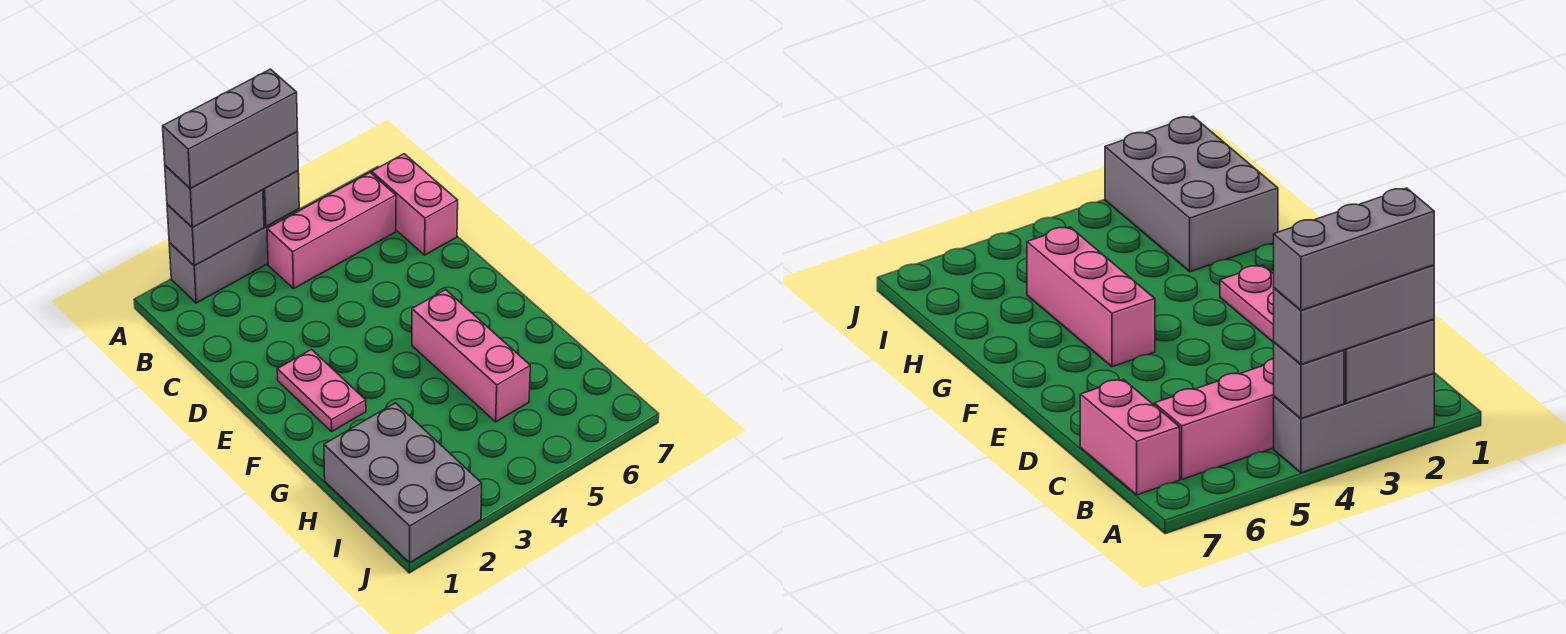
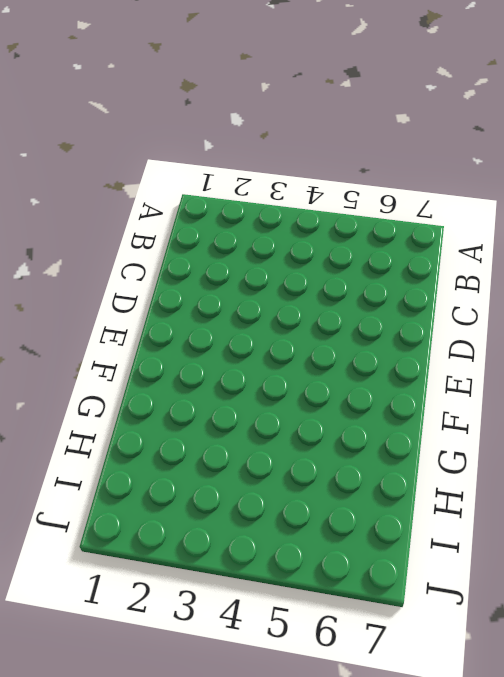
none -> grey 1x3 brick [169,209,299,303]
none -> pink 1x3 brick [267,173,396,289]

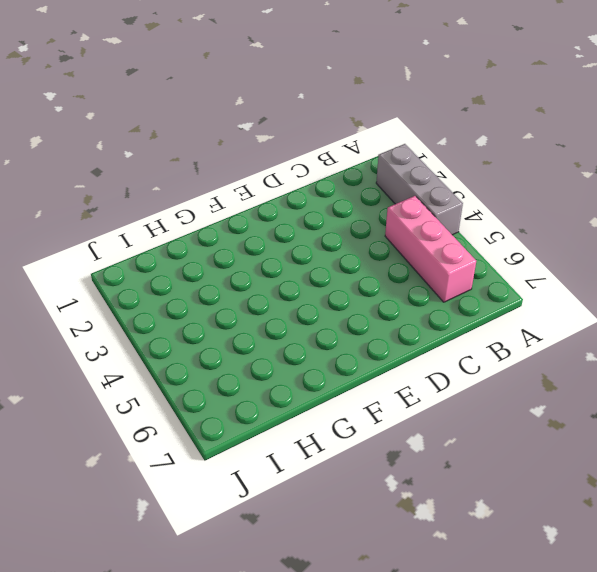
none -> pink 1x2 brick [372,154,458,255]
none -> pink 1x2 plate [277,350,366,431]

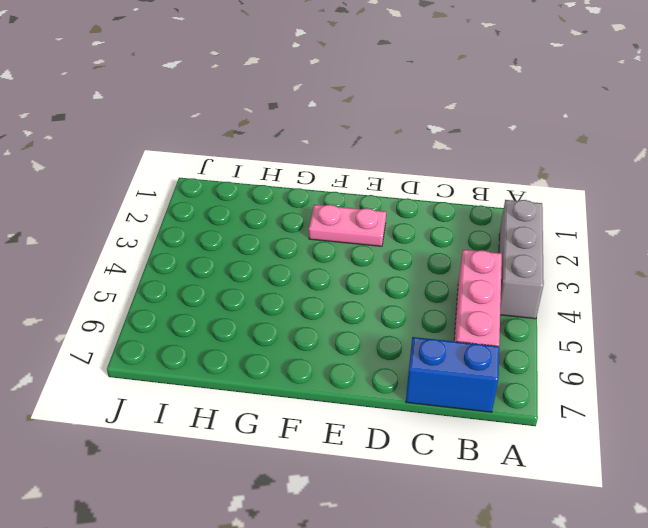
blue 1x2 brick [406,337,499,412] -> pink 1x2 brick [372,154,458,255]
none -> pink 1x3 brick [412,290,530,422]
none -> grey 2x3 brick [324,403,482,563]

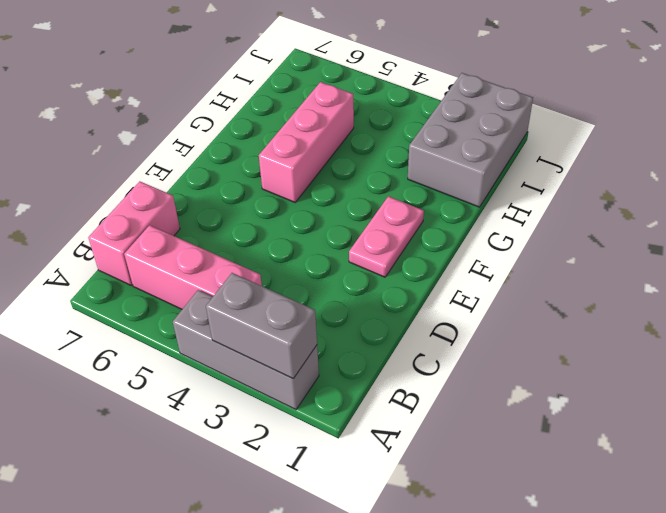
none -> grey 1x1 brick [263,171,299,226]
none -> grey 1x3 brick [165,132,298,228]

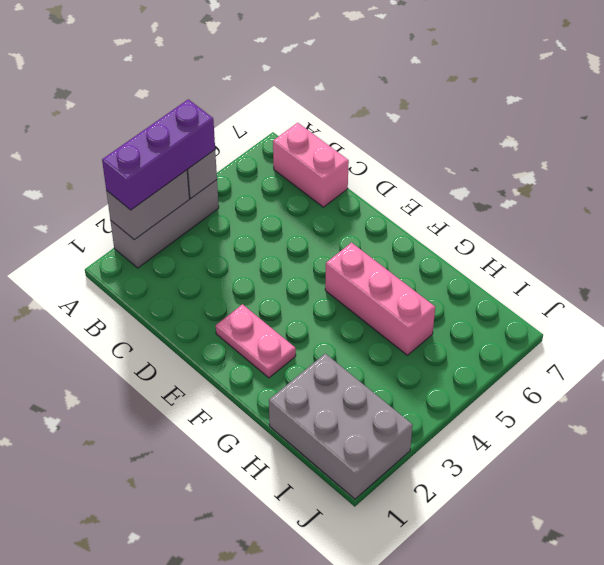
purple 1x3 brick [102,99,215,210] -> grey 1x3 brick [165,132,298,228]
none -> pink 1x3 brick [267,173,396,289]
none -> grey 1x3 brick [163,69,297,188]

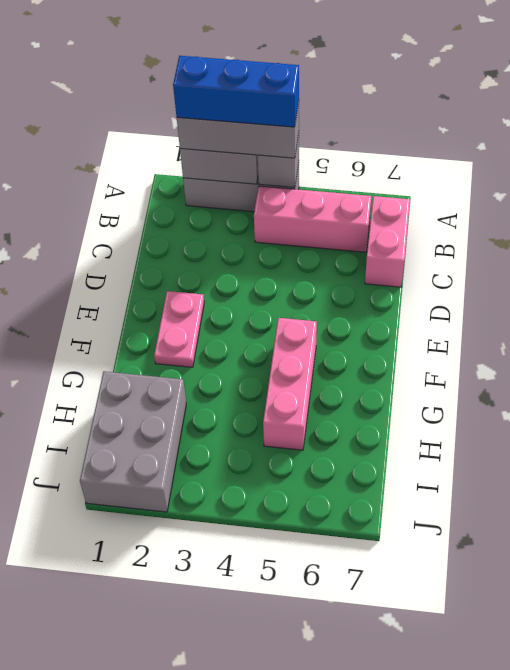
blue 1x3 brick [173,56,299,127] -> grey 1x3 brick [163,69,297,188]

